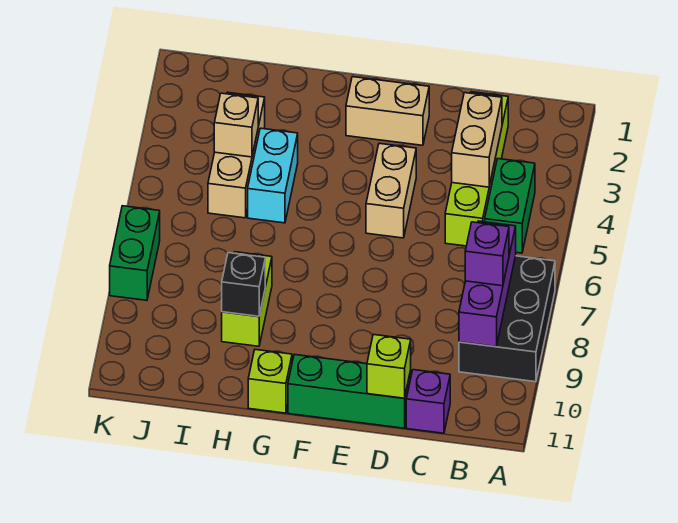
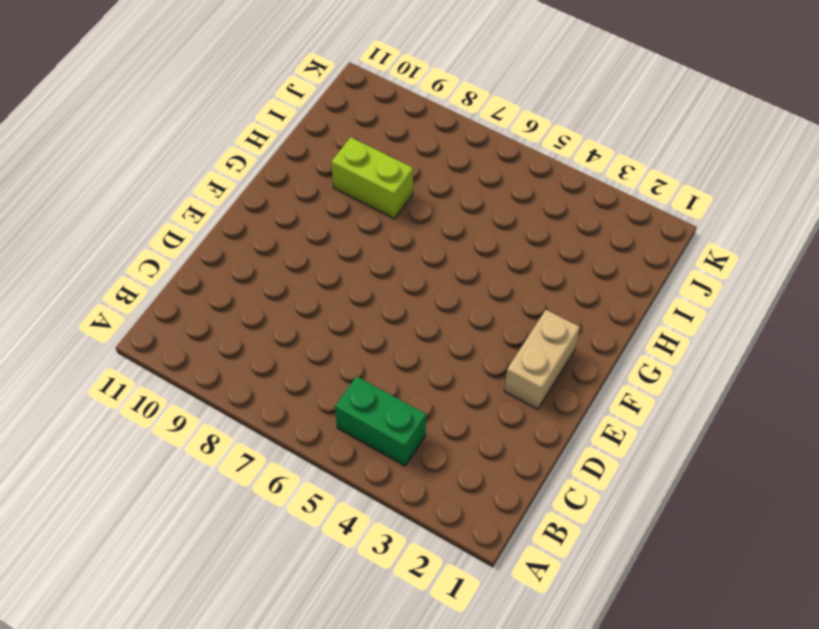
none -> black 2x3 brick [459,256,555,382]
none -> lime 1x4 brick [445,92,508,246]
none -> purple 1x1 brick [406,370,450,433]

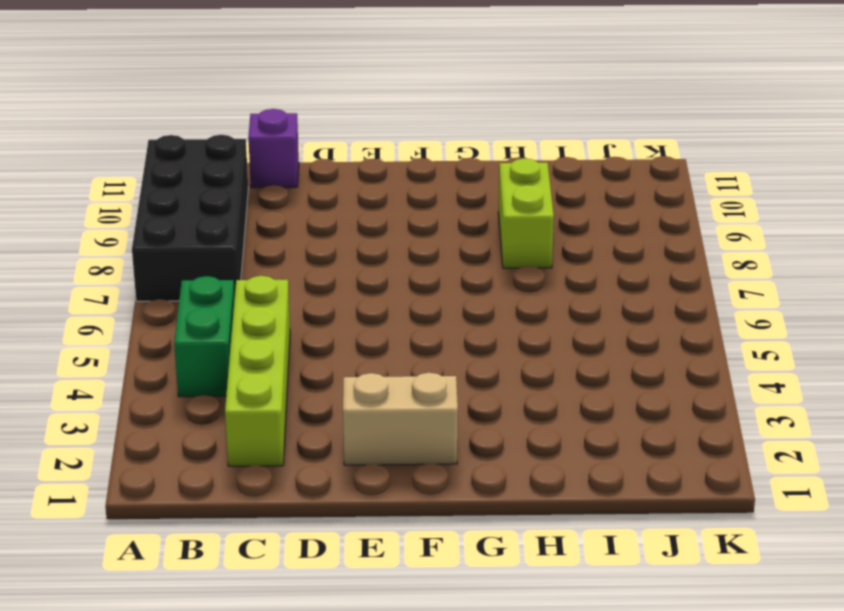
black 2x4 brick [132,135,248,301] -> black 2x3 brick [459,256,555,382]
none -> green 1x3 brick [288,354,411,428]
none -> tan 1x2 brick [366,143,416,238]
none -> lime 1x1 brick [248,350,292,413]

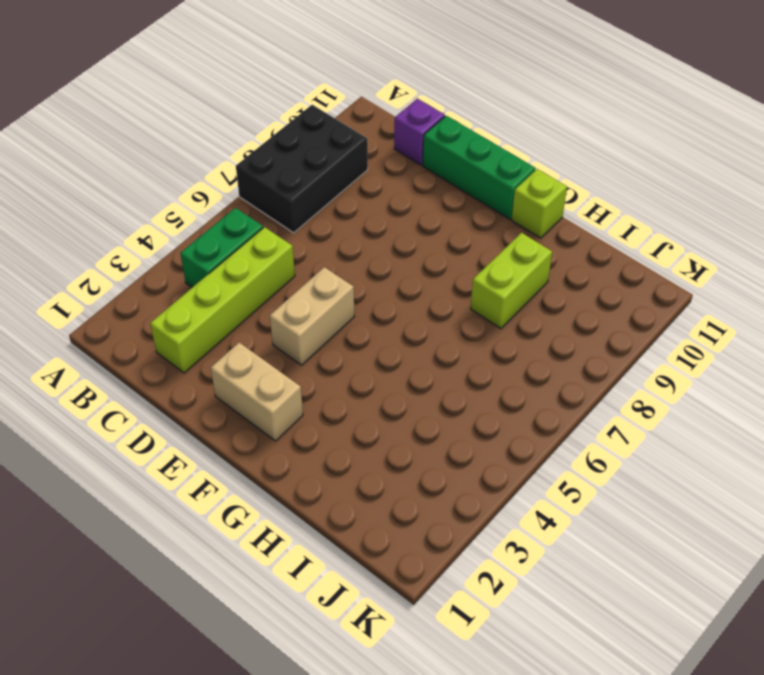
none -> cyan 1x2 brick [248,128,298,223]
none -> tan 1x3 brick [208,92,265,218]
none -> green 1x2 brick [110,206,160,300]

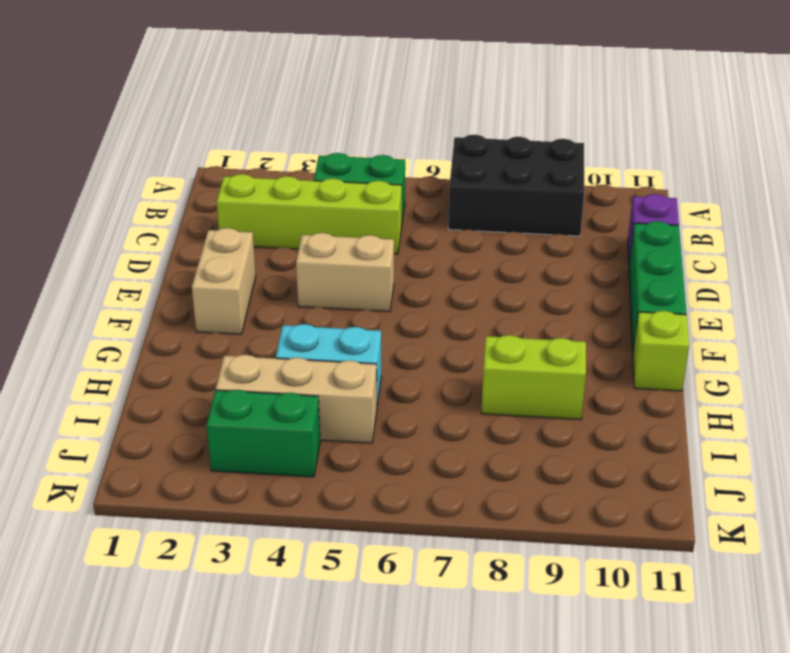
green 1x2 brick [207,390,320,477] -> green 1x2 brick moved to [110,206,160,300]
none -> purple 1x3 brick [459,221,516,347]
none -> tan 1x2 brick [452,93,502,187]
none -> lime 1x1 brick [367,335,411,398]

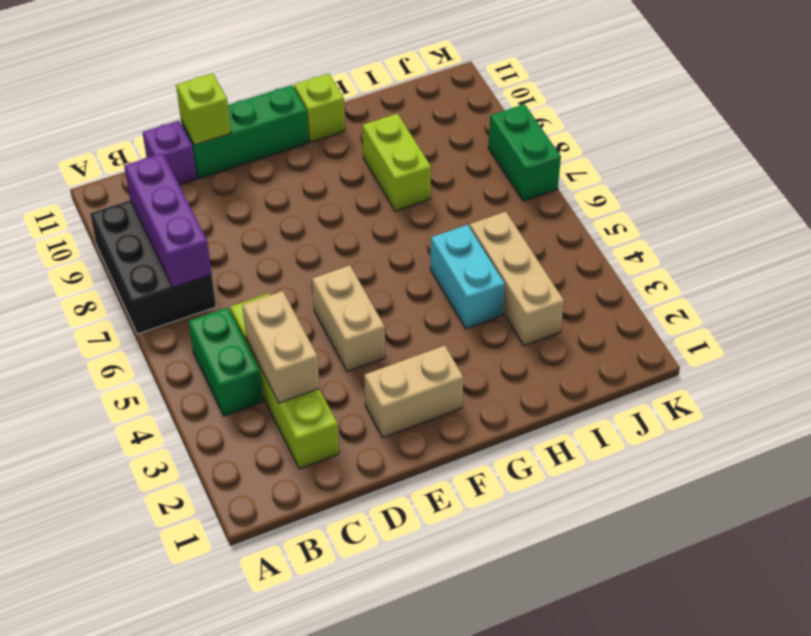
none -> black 1x1 brick [222,253,265,316]
none -> tan 1x1 brick [214,93,258,157]
none -> purple 1x1 brick [465,222,509,286]

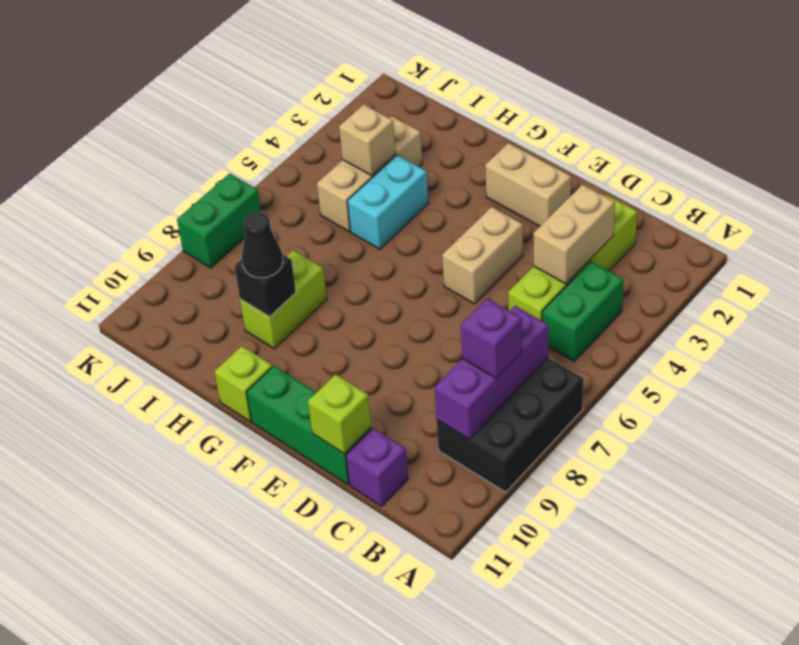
black 1x1 cone [242,212,283,278] -> none

